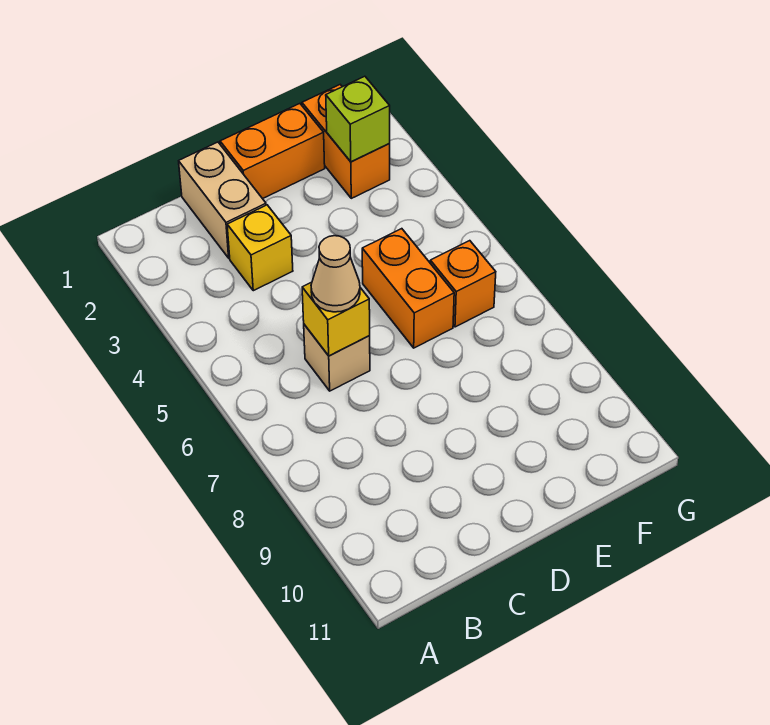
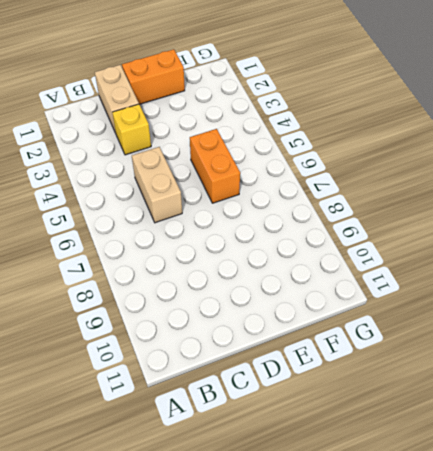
tan 1x2 brick [132,147,182,223] -> tan 1x1 brick [304,325,370,391]
none -> orange 1x2 brick [302,85,390,198]
none -> orange 1x1 brick [430,241,496,327]

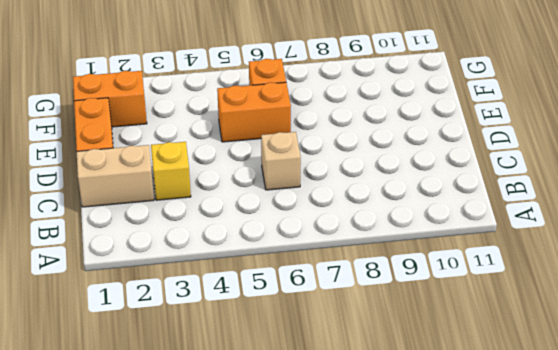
none -> yellow 1x1 brick [302,282,370,356]
none -> lime 1x1 brick [326,76,390,162]

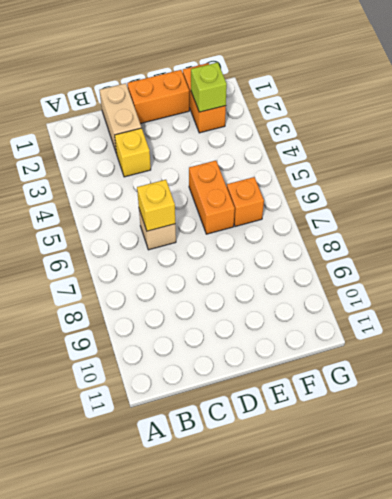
none -> tan 1x1 cone [311,236,360,312]

